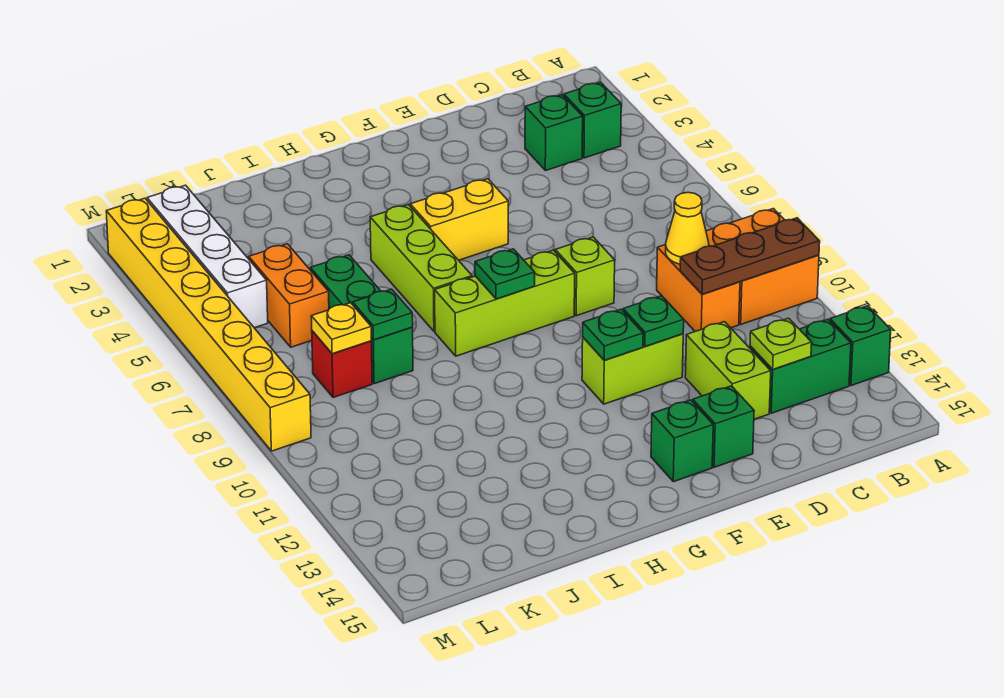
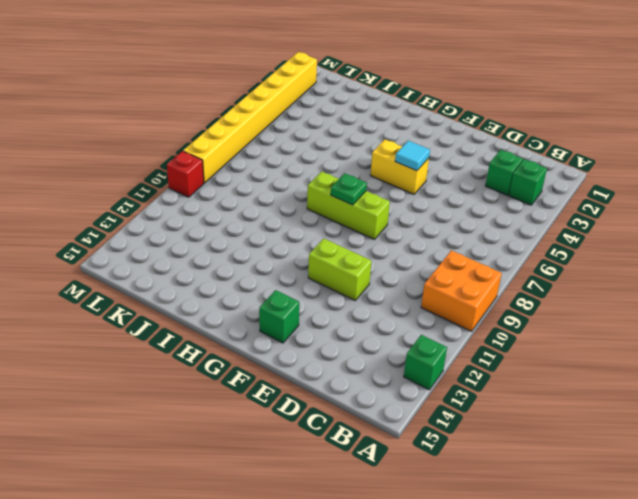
cyan 1x1 tile [395,141,430,171] -> none
red 1x1 brick [167,151,204,197] -> red 1x1 brick moved to [312,331,372,398]
none -> green 1x2 brick [750,319,851,413]
none -> orange 1x2 brick [657,245,740,331]
none -> lime 1x2 brick [685,322,771,419]

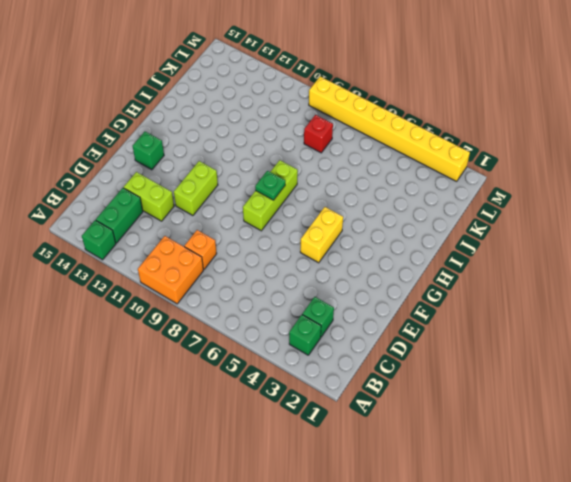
orange 1x1 brick [184,230,217,269] -> orange 1x2 brick [657,245,740,331]
none -> lime 1x1 brick [555,237,615,316]
none -> green 1x1 brick [693,386,754,467]
none -> lime 1x3 brick [370,205,472,331]

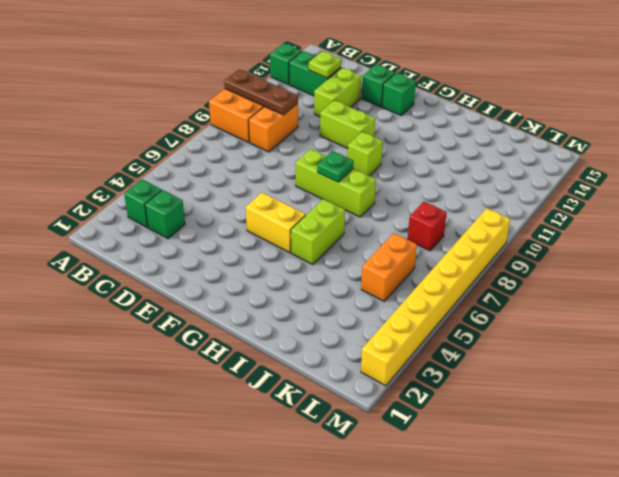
lime 1x1 brick [348,132,383,176] -> lime 1x1 brick moved to [555,237,615,316]
lime 1x2 brick [291,199,345,265] -> lime 1x3 brick [370,205,472,331]
none -> green 1x3 brick [310,255,413,384]
none -> white 1x4 brick [147,185,268,328]
none -> yellow 1x1 cone [666,192,709,264]

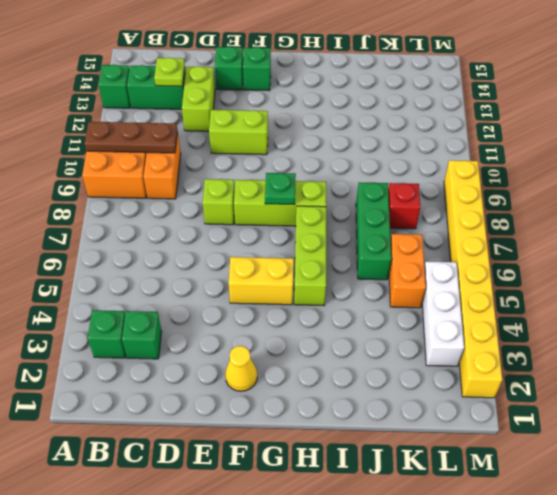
yellow 1x1 cone [225,346,257,391] -> yellow 1x1 cone moved to [666,192,709,264]
white 1x3 brick [422,262,464,366] -> white 1x4 brick [147,185,268,328]
none -> green 1x1 plate [623,296,684,346]
none -> green 1x1 plate [583,309,643,360]
none -> green 1x1 plate [353,289,413,340]

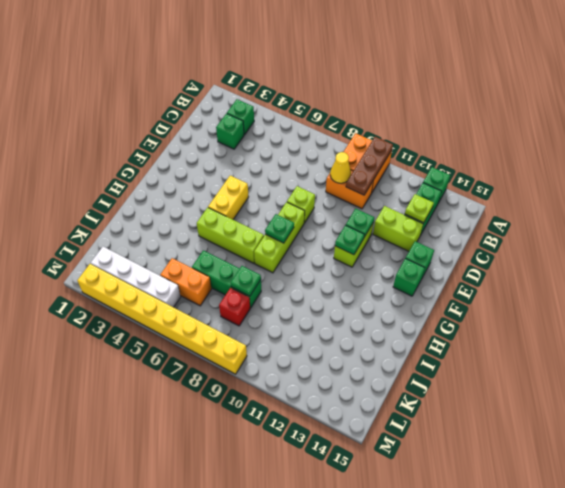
none -> yellow 1x1 plate [311,303,372,354]

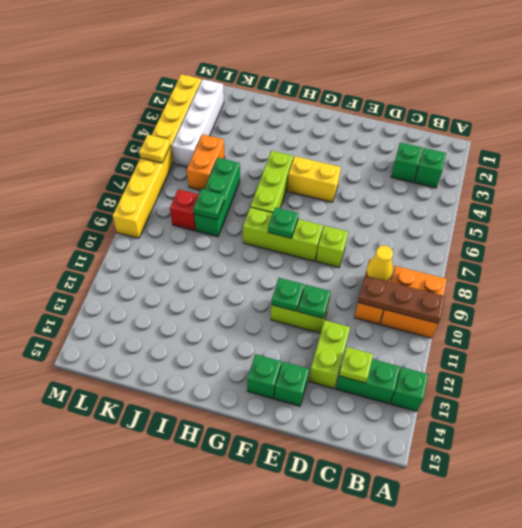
yellow 1x1 plate [139,135,170,163] -> yellow 1x1 plate moved to [311,303,372,354]

